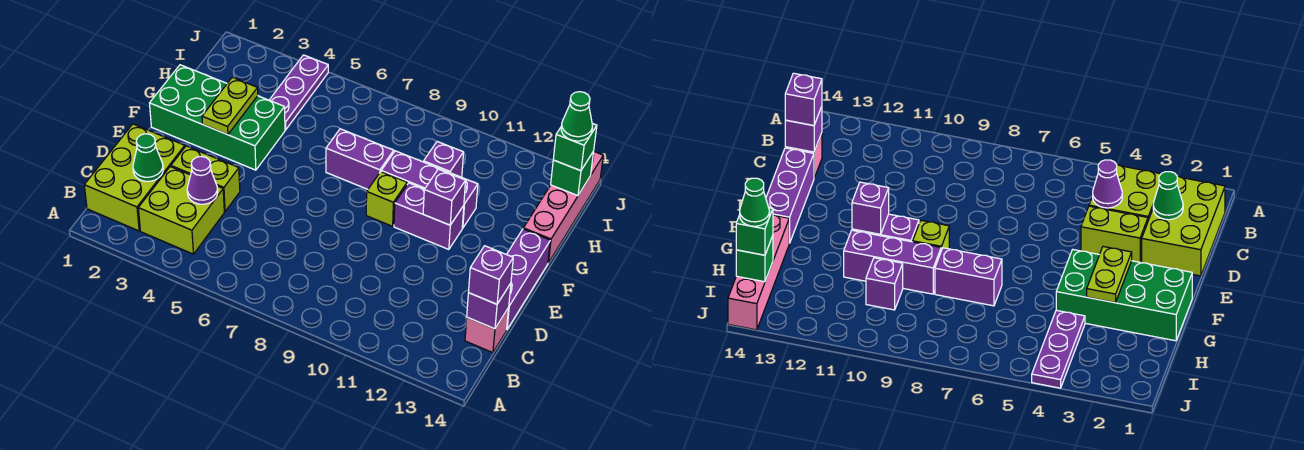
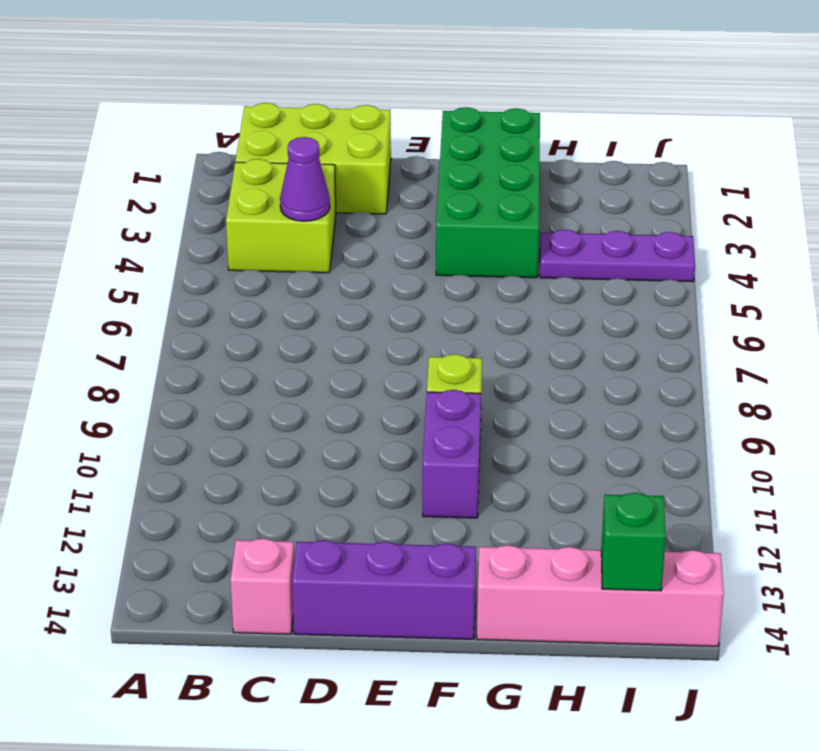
none -> lime 1x2 brick [171,146,240,211]
none -> purple 1x2 brick [326,129,394,189]
none -> purple 1x3 brick [381,151,478,228]

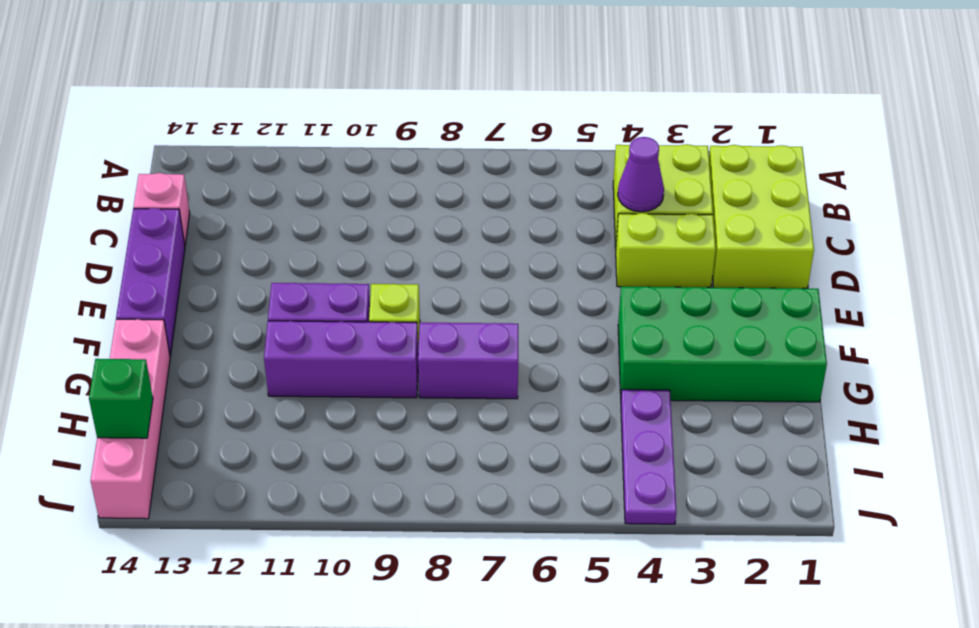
none -> purple 1x1 brick [424,142,463,177]
none -> green 1x1 cone [133,134,163,181]
none -> purple 1x1 brick [467,283,511,329]

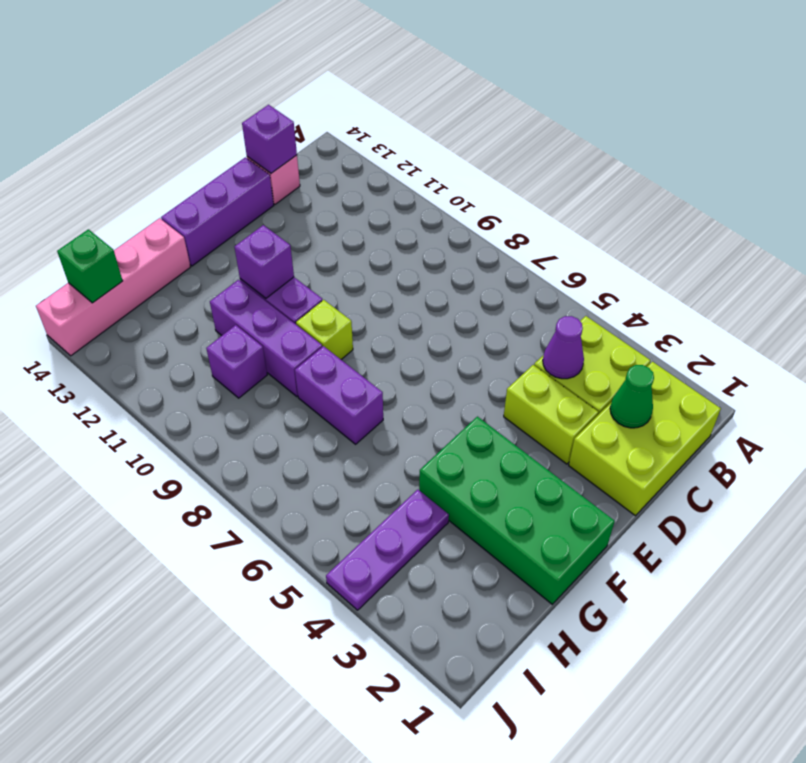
none -> lime 1x2 plate [202,77,258,135]
none -> purple 1x1 brick [469,246,513,304]
none -> green 1x1 brick [553,124,597,171]

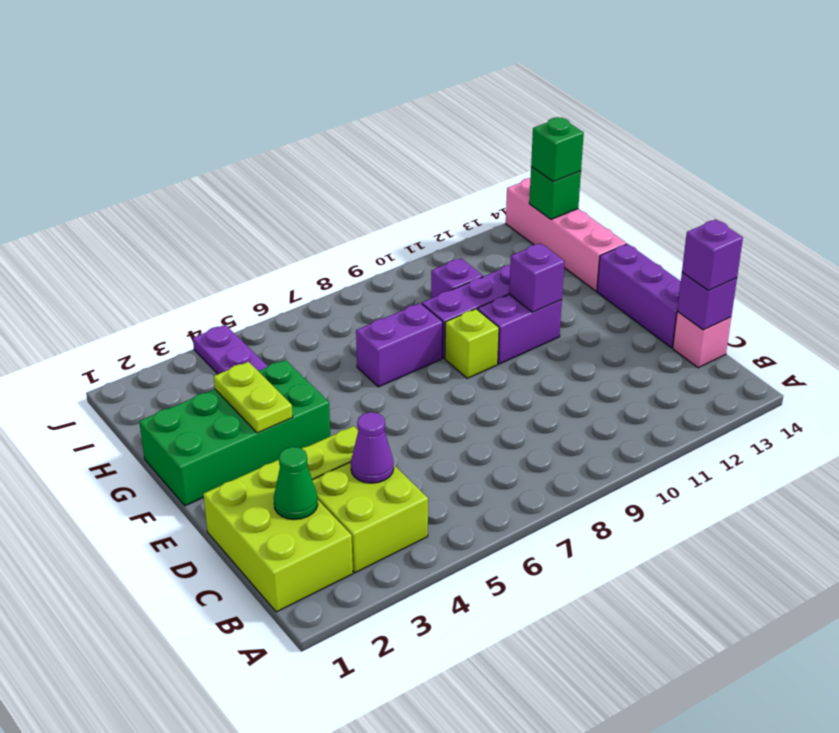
none -> green 1x1 cone [561,92,592,141]

